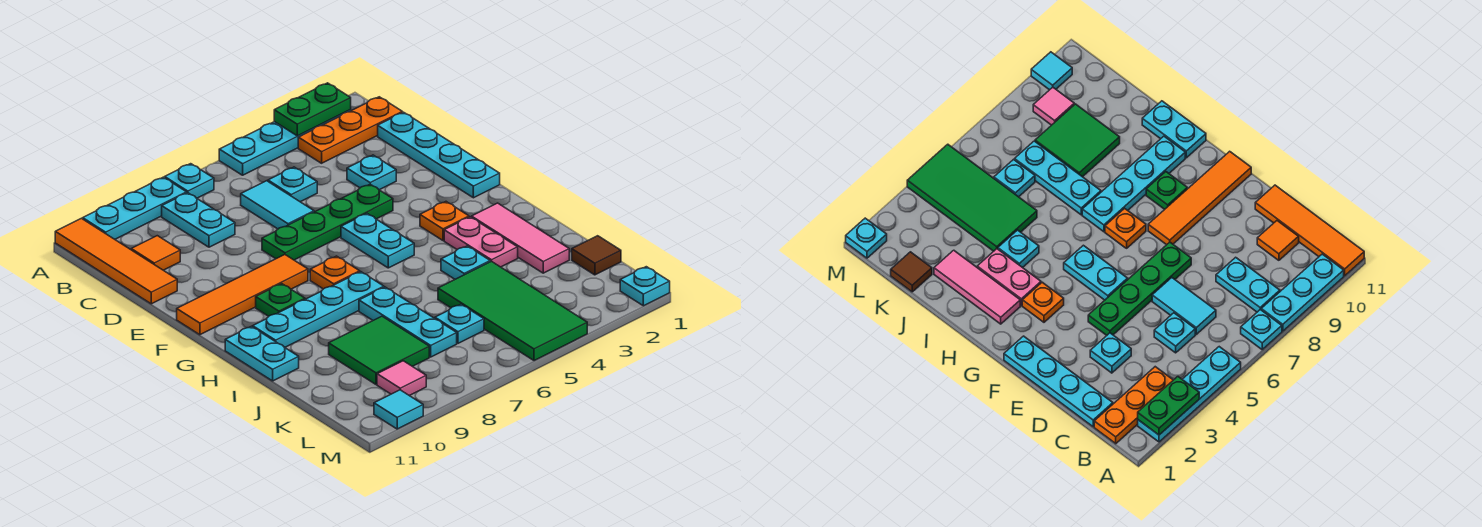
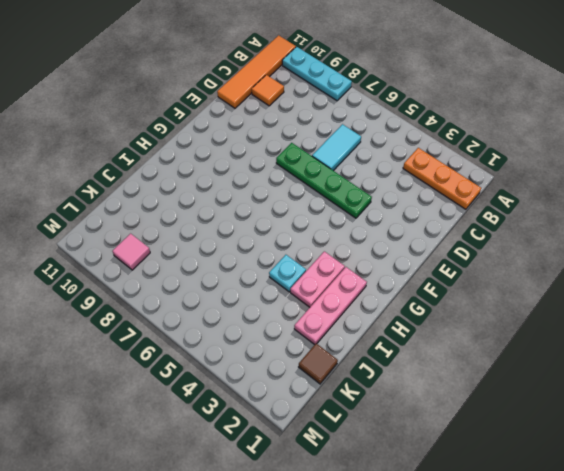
pink 1x3 plate [294,267,367,345] -> pink 1x3 tile [472,203,569,273]
none -> cyan 1x4 plate [219,110,351,175]
none -> cyan 1x1 plate [165,164,214,198]
none -> cyan 1x2 plate [162,193,235,247]
none -> cyan 1x4 plate [378,112,500,198]

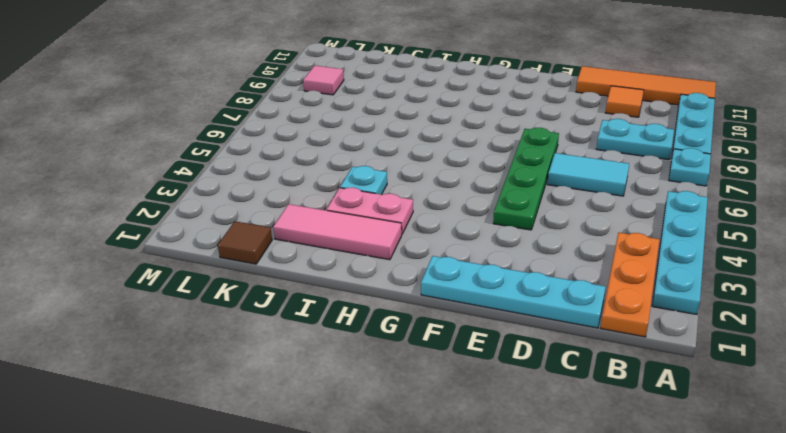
none -> cyan 1x1 plate [268,167,317,202]
none -> cyan 1x1 plate [347,155,396,190]
none -> cyan 1x2 plate [341,213,414,268]
none -> orange 1x4 tile [177,255,308,335]

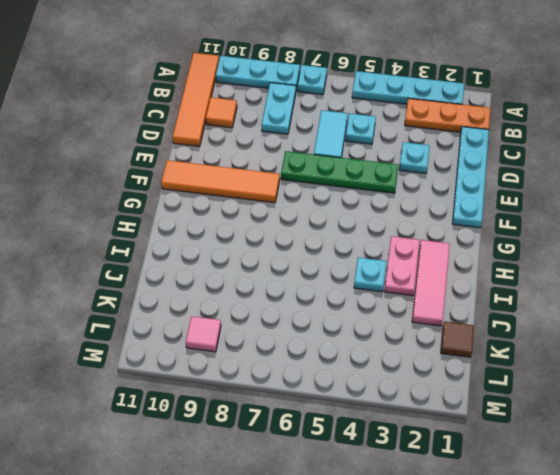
none -> cyan 1x2 plate [341,213,414,268]
none -> orange 1x1 plate [420,202,469,241]
none -> orange 1x1 plate [310,256,360,289]
none -> green 1x1 plate [256,284,305,316]

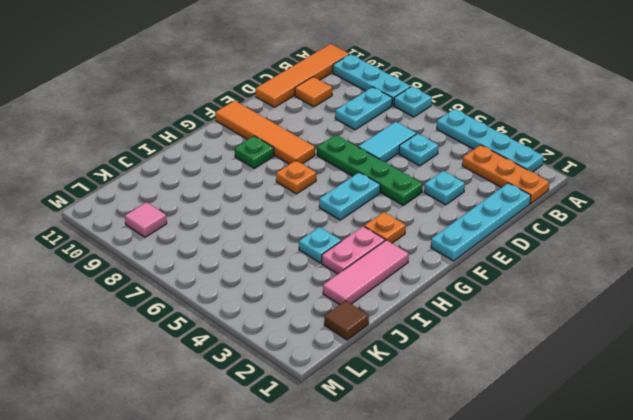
none -> cyan 1x4 plate [253,272,384,347]
none -> cyan 1x2 plate [225,326,299,381]
none -> cyan 1x3 plate [359,287,457,357]
none -> green 2x4 tile [438,261,587,361]

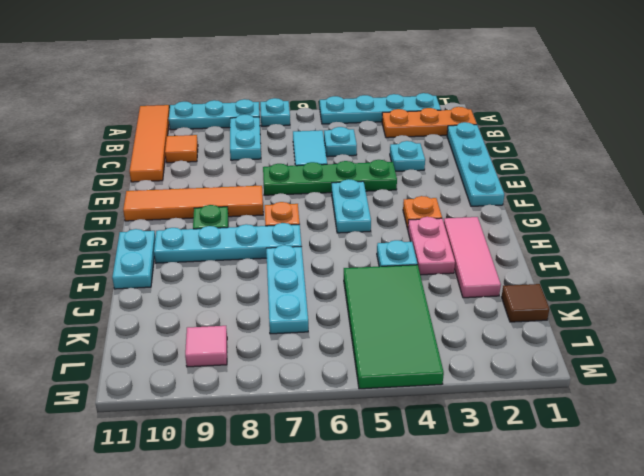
none -> green 2x2 tile [329,316,429,384]
none -> cyan 1x1 plate [435,304,484,343]
none -> cyan 1x1 plate [620,267,670,306]
none -> cyan 1x1 tile [374,390,423,429]

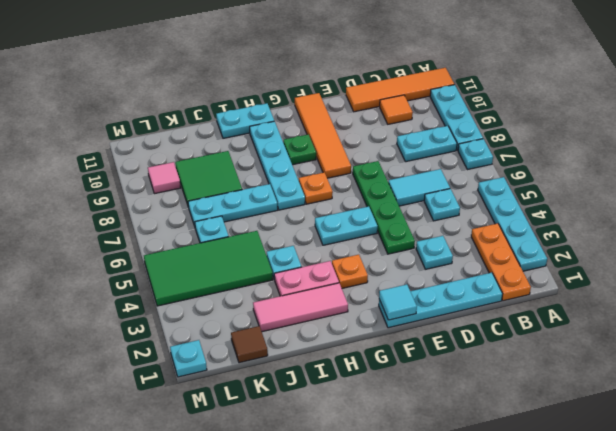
cyan 1x1 tile [379,284,417,320] -> cyan 1x1 tile moved to [374,390,423,429]
none -> green 1x2 plate [274,83,351,136]

